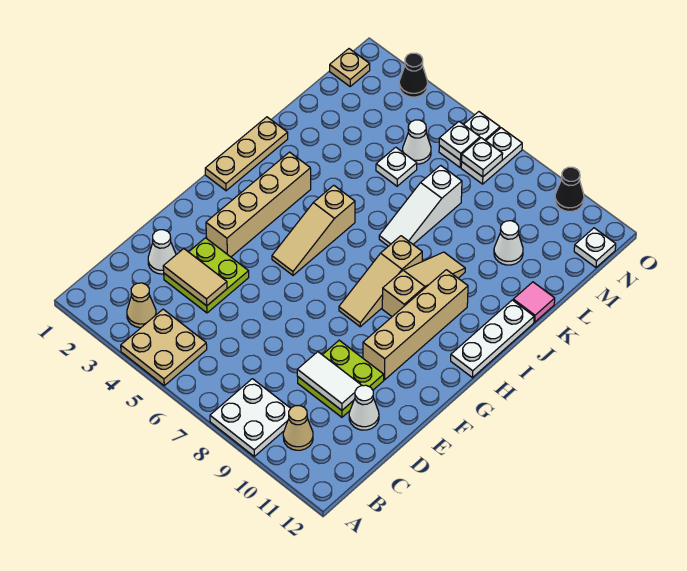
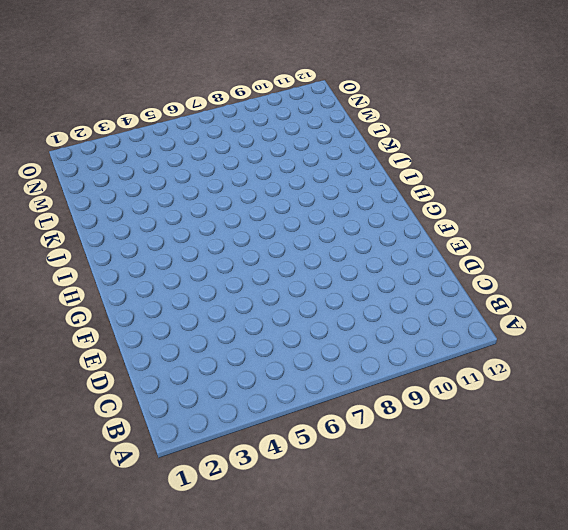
none -> tan 2x2 plate [121,309,207,386]
none -> white 2x2 plate [210,379,291,456]
none -> tan 1x1 cone [127,283,156,328]
none -> tan 1x1 cone [283,406,313,450]

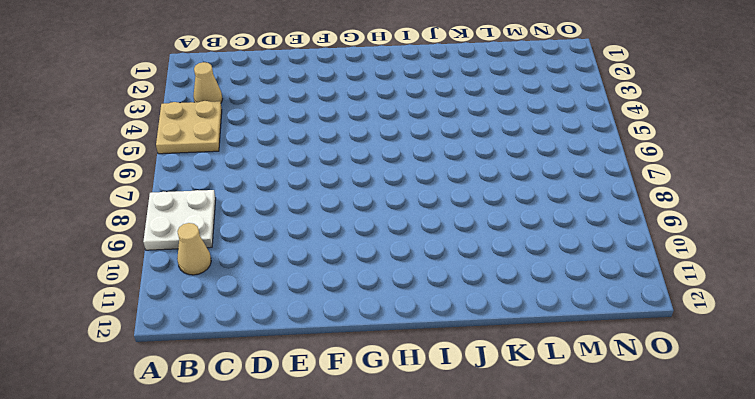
none -> white 1x1 cone [148,230,176,274]
none -> lime 2x2 plate [164,238,249,313]
none -> lime 2x2 plate [298,340,384,417]
none -> white 1x1 cone [349,385,379,430]

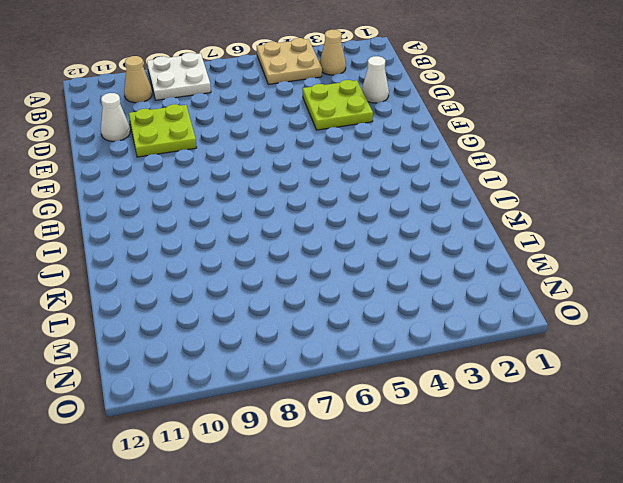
none -> tan 1x4 brick [206,152,311,257]
none -> tan 1x4 brick [363,270,468,380]
none -> tan 1x3 slope [272,185,355,275]
none -> tan 1x3 slope [339,236,422,327]

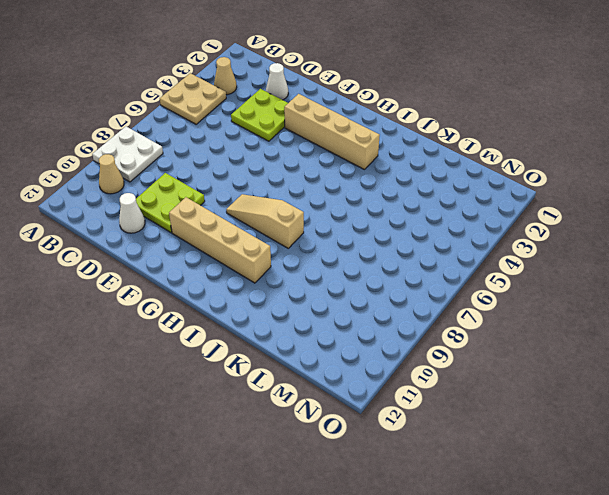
none -> tan 1x3 slope [272,185,355,275]
none -> tan 1x3 plate [205,117,288,191]
none -> tan 1x3 slope [382,252,465,316]
none -> white 1x3 plate [451,300,534,378]

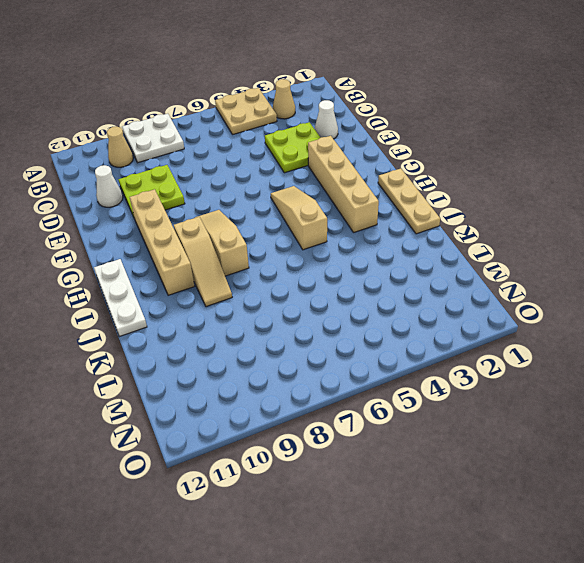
none -> white 1x3 slope [379,165,462,246]
none -> pink 1x1 tile [513,282,555,322]
none -> white 1x1 plate [376,147,417,186]
none -> white 1x1 cone [494,221,523,265]

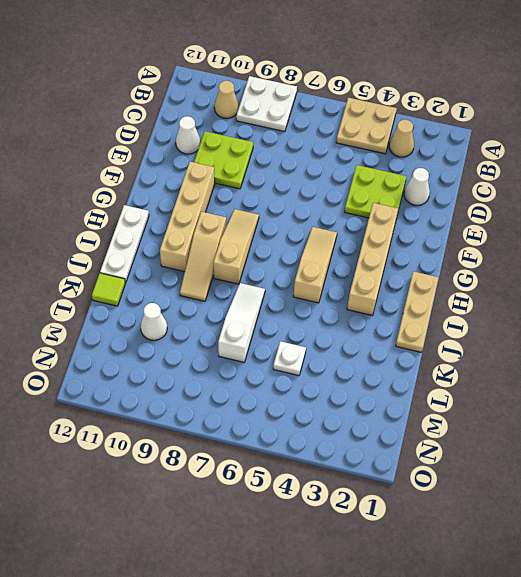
lime 1x1 tile [92,273,125,306] -> pink 1x1 tile [513,282,555,322]
none -> white 1x1 cone [403,120,431,164]
none -> tan 1x1 plate [330,49,370,86]
none -> white 1x2 plate [439,112,500,167]
none -> white 1x2 plate [461,128,522,184]

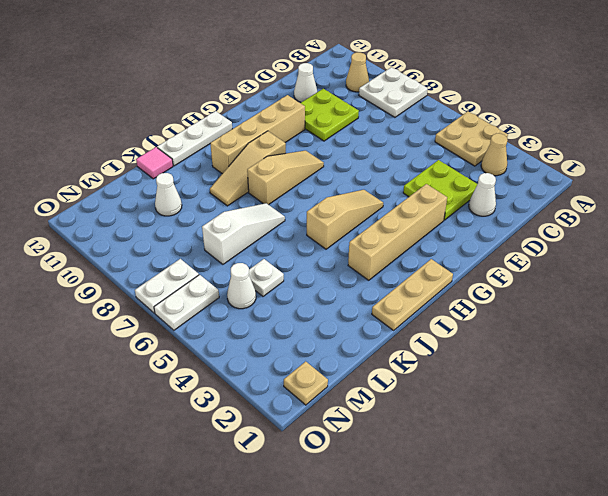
none -> white 1x1 plate [574,228,616,267]
none -> black 1x1 cone [399,53,428,97]
none -> black 1x1 cone [555,167,584,211]
none -> tan 1x2 tile [163,249,227,306]

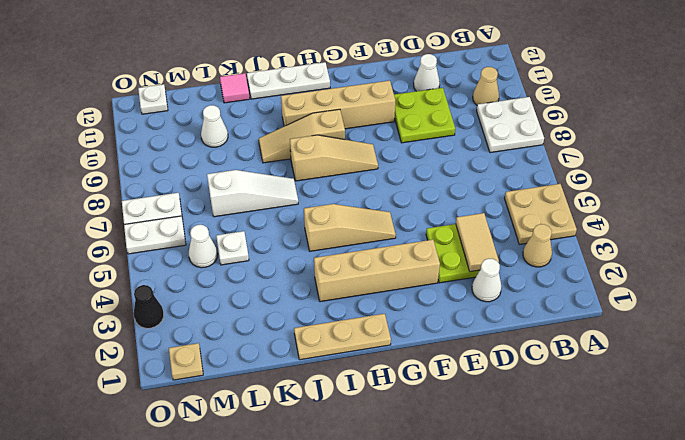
none -> black 1x1 cone [555,167,584,211]
none -> white 1x2 tile [297,352,362,410]
none -> white 1x1 plate [439,122,480,161]
none -> white 1x1 plate [462,138,503,177]

